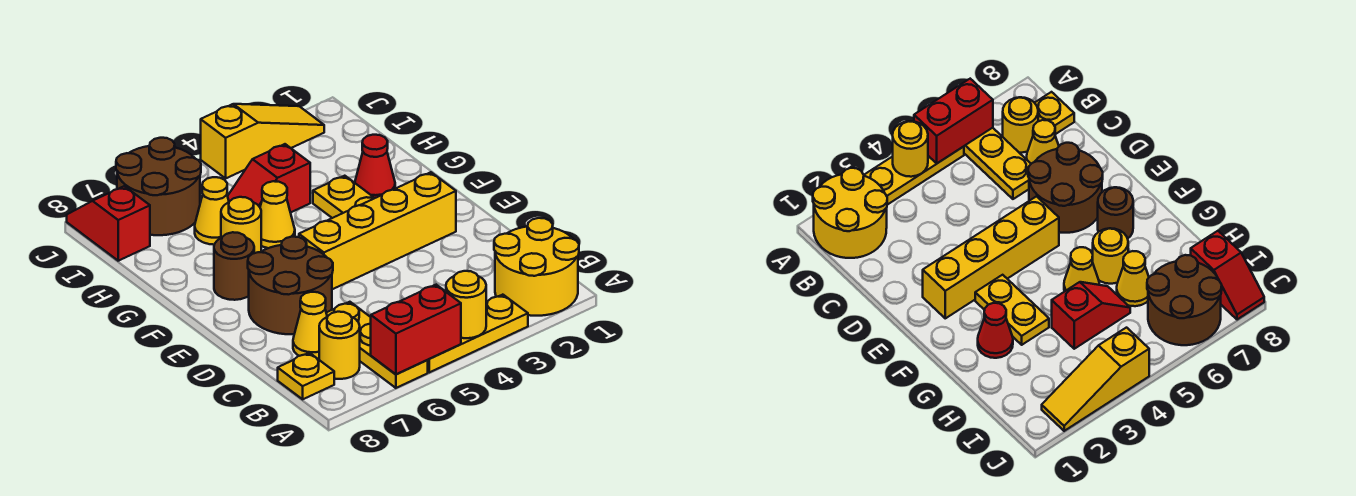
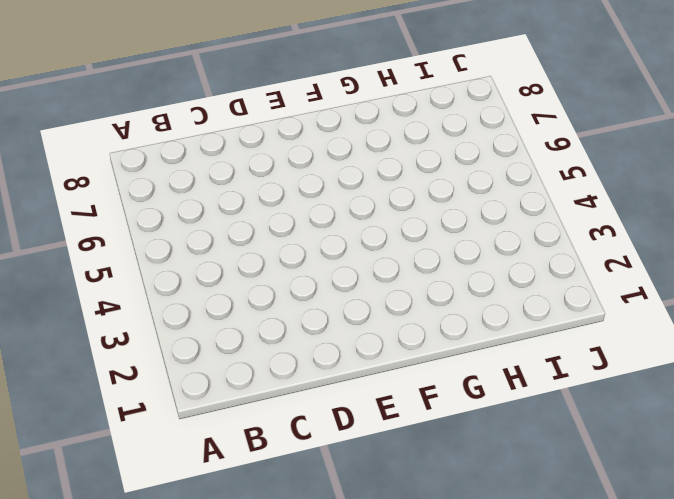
none -> yellow 2x2 round brick [494,218,579,316]
none -> yellow 1x3 plate [428,295,528,372]
none -> yellow 1x3 plate [326,302,428,388]

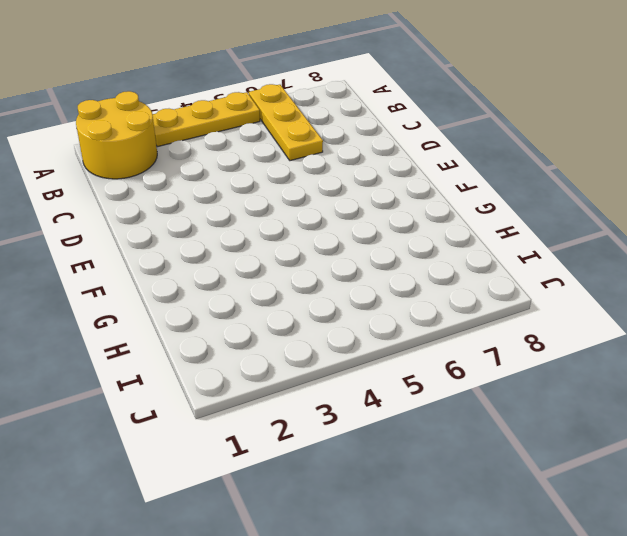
none -> yellow 1x1 round brick [319,312,360,379]
none -> yellow 1x1 plate [278,353,334,399]
none -> yellow 1x1 cone [293,292,327,359]

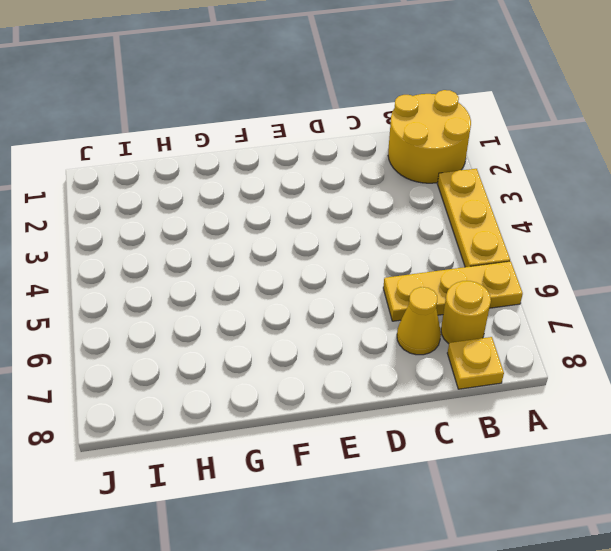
none -> brown 2x2 round brick [248,237,333,334]
none -> yellow 1x4 brick [299,172,456,289]
none -> yellow 1x2 plate [313,176,374,218]

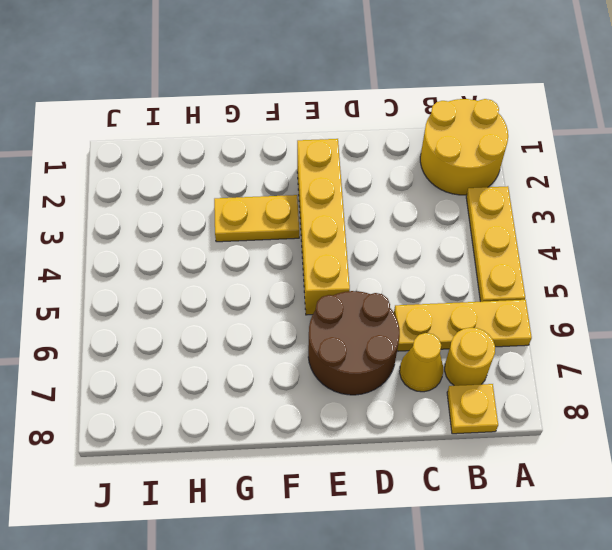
none -> brown 1x1 round brick [214,232,254,300]
none -> red 1x1 cone [355,135,395,198]
none -> yellow 1x1 cone [260,181,295,248]

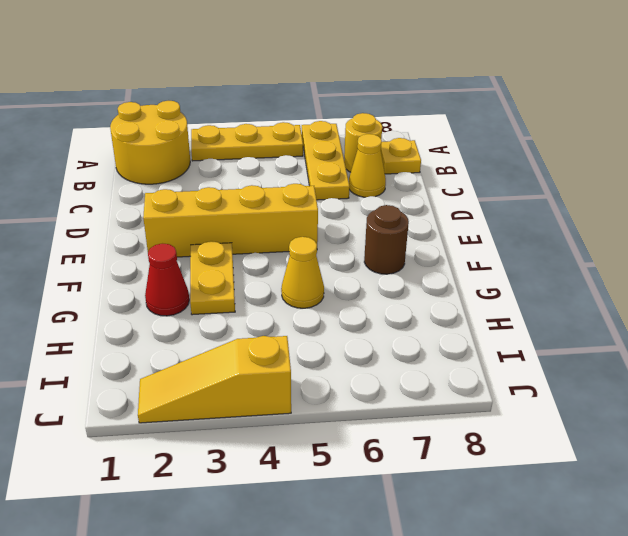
none -> brown 2x2 round brick [248,237,333,334]
none -> yellow 1x1 round brick [221,197,261,253]
none -> red 1x2 slope [228,144,310,212]

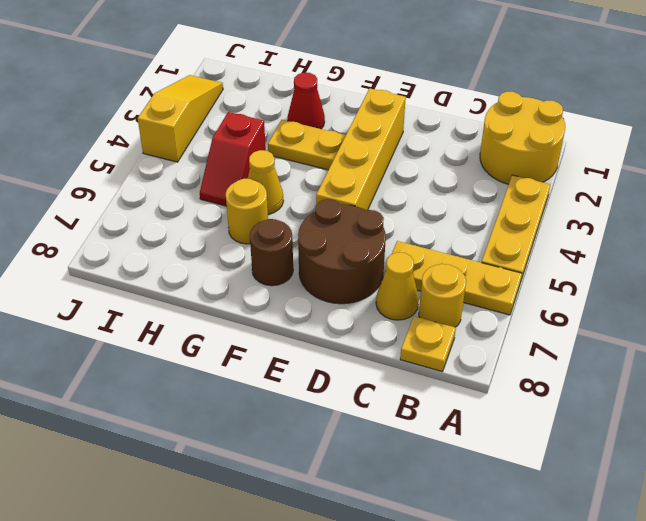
none -> yellow 1x1 cone [195,177,229,245]
none -> brown 2x2 round brick [116,138,201,235]
none -> red 1x2 slope [67,186,150,261]

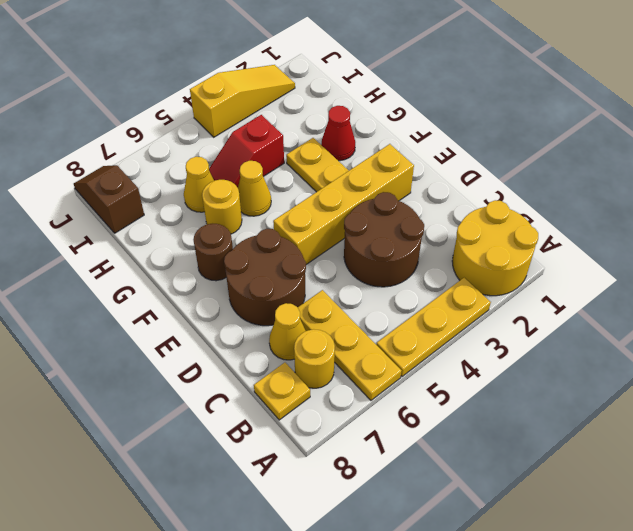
brown 2x2 round brick [344,192,424,287] -> brown 2x2 round brick moved to [116,138,201,235]
brown 1x2 slope [74,165,144,233] -> red 1x2 slope [67,186,150,261]
none -> yellow 1x1 round brick [446,271,486,338]
none -> red 1x2 brick [371,285,461,374]

